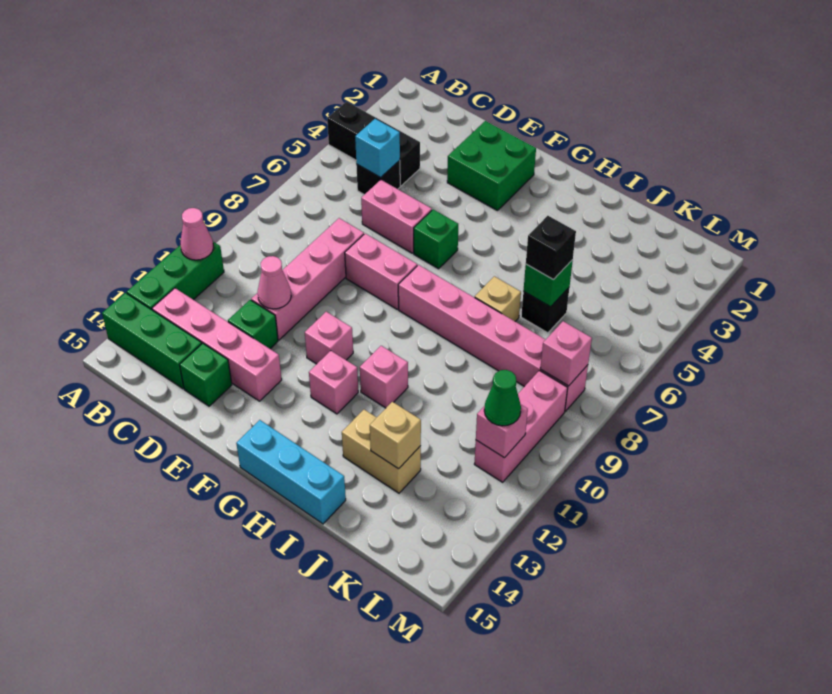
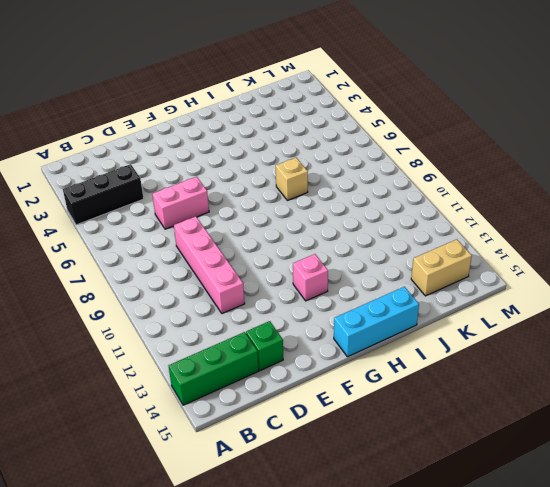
tan 1x2 brick [411,239,472,296] -> tan 1x2 brick moved to [342,410,421,493]
none -> green 1x3 brick [127,242,224,310]
none -> pink 1x4 brick [152,288,282,401]
none -> black 1x1 brick [356,160,400,195]
none -> green 1x1 brick [228,300,278,349]

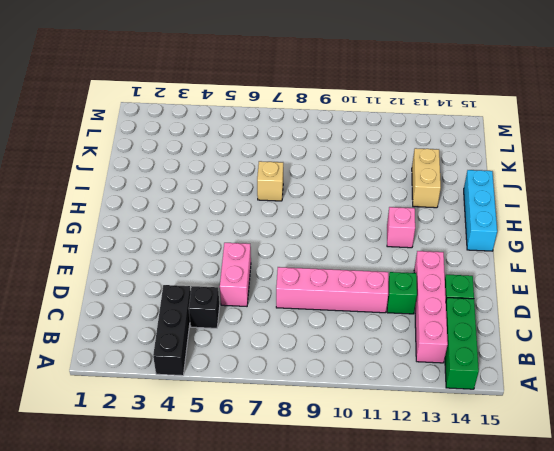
none -> green 1x3 brick [127,242,224,310]
none -> green 2x2 brick [447,121,536,211]
none -> pink 1x2 brick [345,233,417,309]
none -> green 1x1 brick [414,209,458,269]

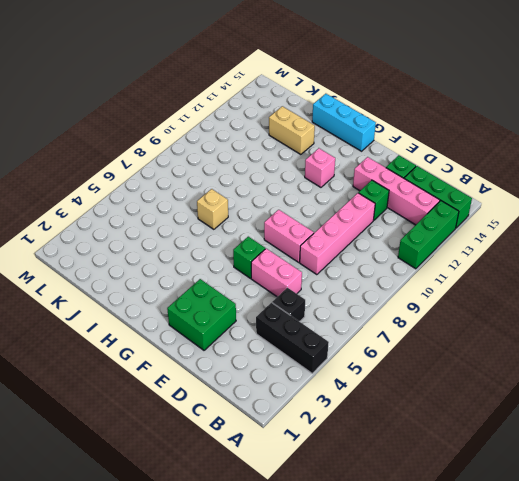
none -> pink 1x1 brick [305,312,353,364]
none -> pink 1x6 brick [398,265,588,411]
none -> pink 1x1 brick [360,346,408,408]
none -> black 1x1 brick [521,287,570,333]

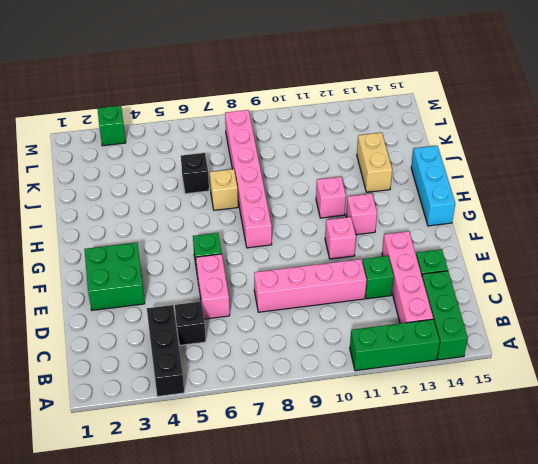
green 1x1 brick [98,106,126,146] -> green 1x1 brick moved to [523,260,573,307]
none -> pink 1x2 brick [345,233,417,309]
none -> pink 1x3 brick [474,371,568,482]
none -> pink 1x1 cone [180,208,213,260]
none -> cyan 1x1 brick [355,119,400,178]

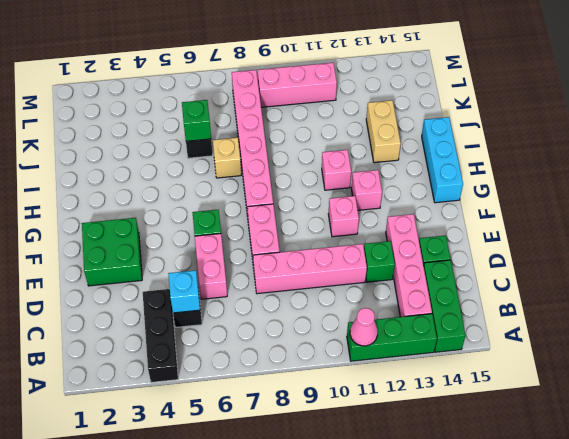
none -> pink 1x1 cone [258,256,291,309]
none -> tan 1x1 brick [370,402,421,469]
none -> pink 1x1 brick [540,321,592,386]
none -> pink 1x1 brick [476,405,528,458]

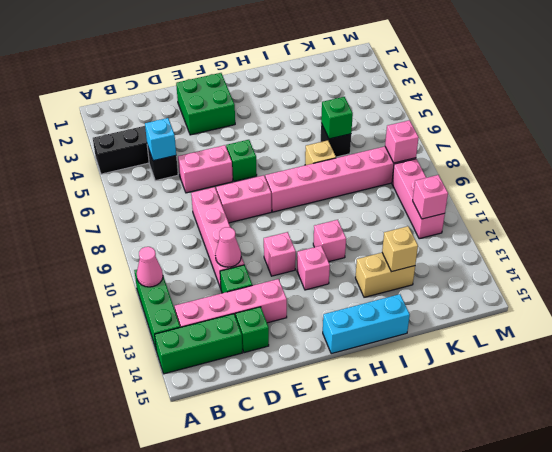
none -> black 1x1 brick [526,216,576,279]
none -> green 1x1 cone [484,370,521,426]

